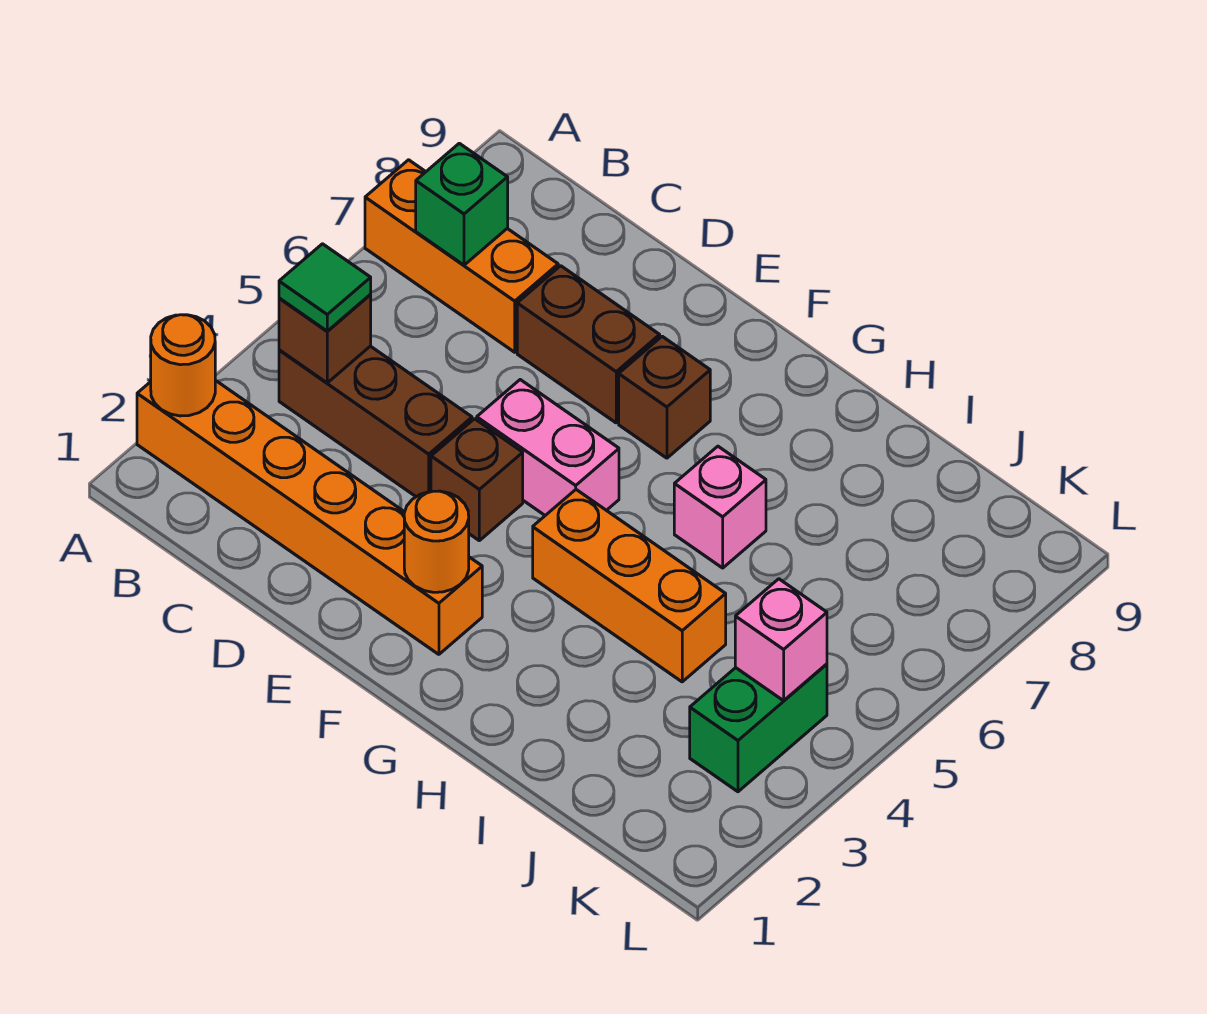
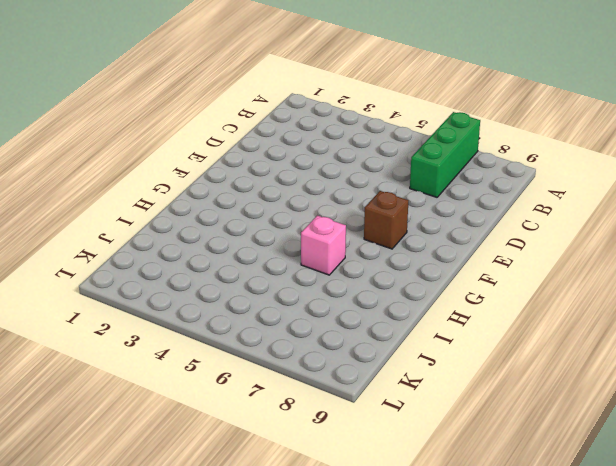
green 1x3 brick [410,112,480,197] -> orange 1x3 brick [365,160,558,352]
none -> orange 1x6 brick [137,380,482,654]
none -> brown 1x3 brick [279,346,472,497]
none -> brown 1x2 brick [517,266,660,423]

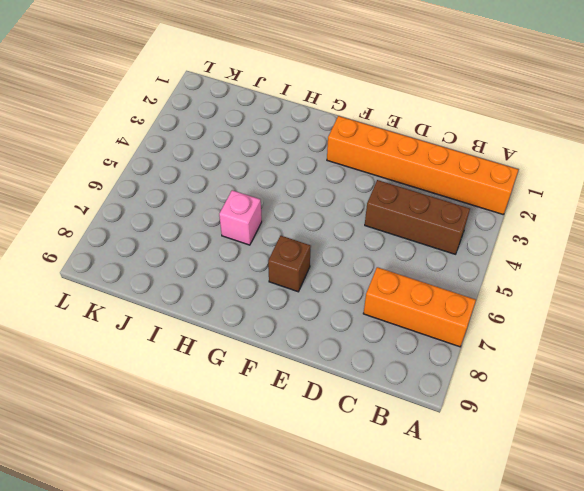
none -> brown 1x2 brick [517,266,660,423]
none -> brown 1x1 brick [431,419,523,541]
none -> pink 1x2 brick [477,380,619,515]

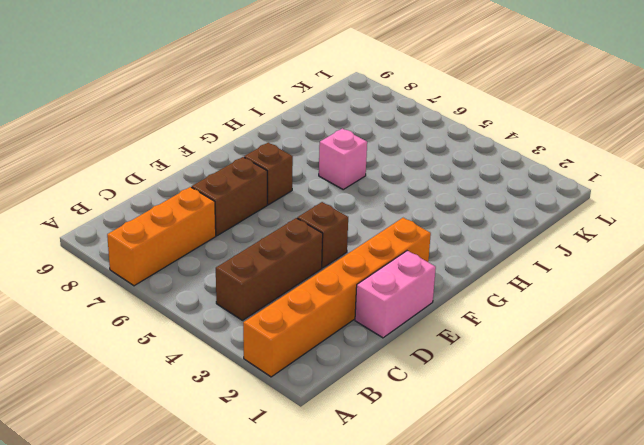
pink 1x2 brick [355,251,436,338] -> pink 1x2 brick moved to [477,380,619,515]
none -> orange 1x3 brick [533,490,726,682]
none -> green 1x2 brick [690,664,827,792]
none -> orange 1x1 round brick [151,315,215,416]

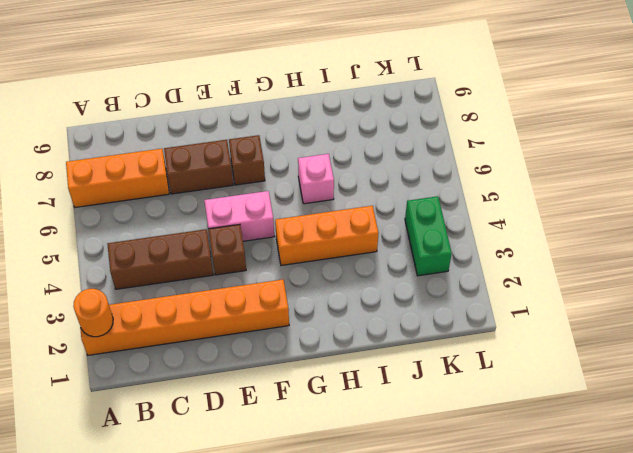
none -> brown 1x1 brick [279,294,371,383]
none -> green 1x1 brick [416,143,508,265]
none -> orange 1x1 round brick [404,491,469,592]

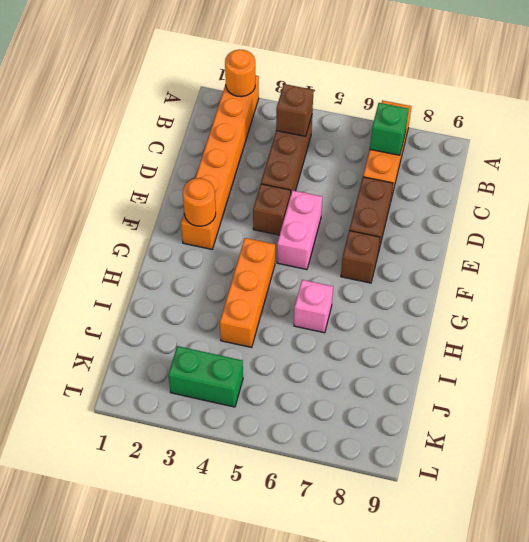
none -> pink 1x1 brick [735,579,827,701]
none -> green 1x1 tile [279,244,371,331]

